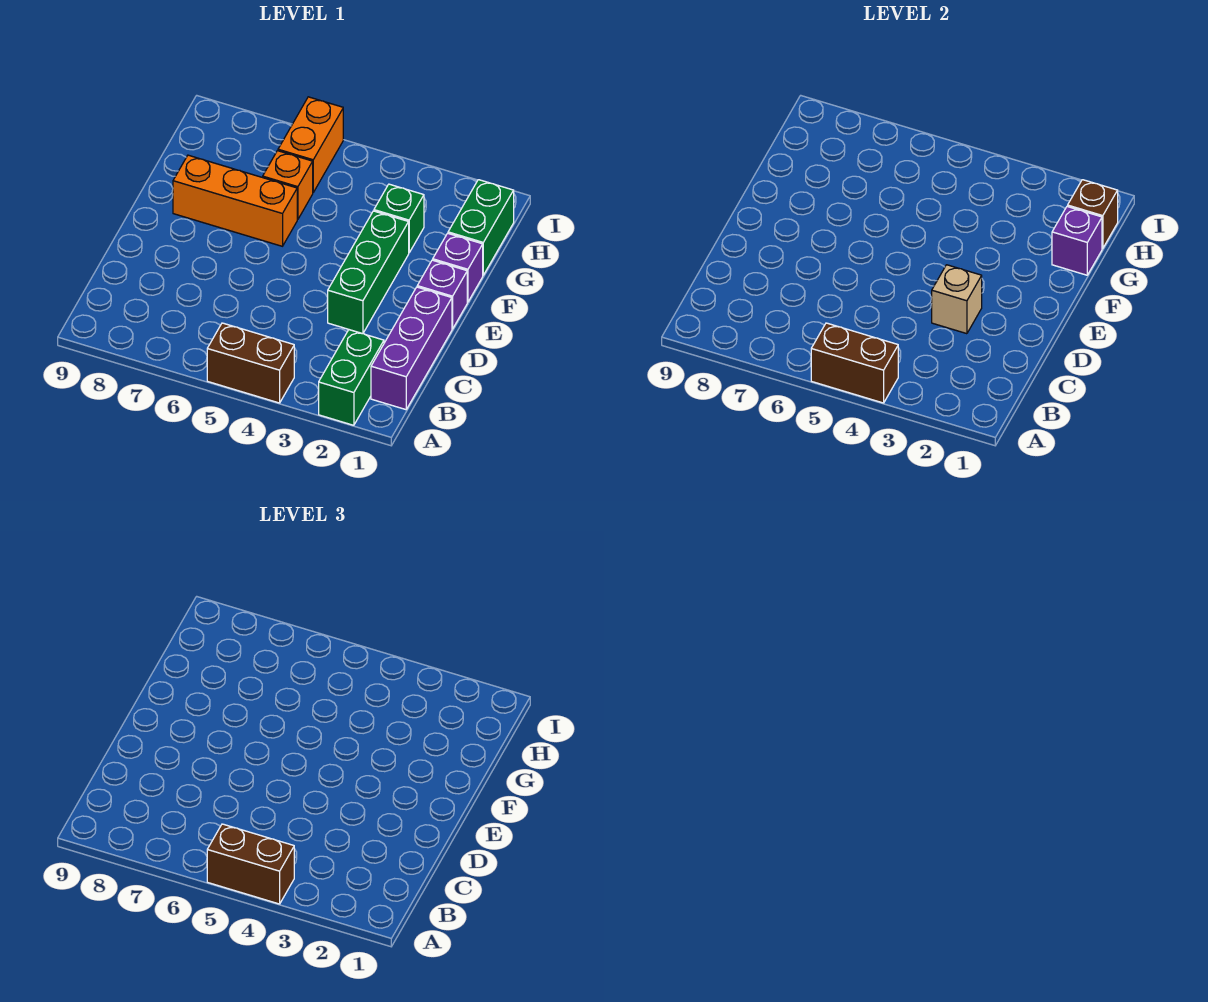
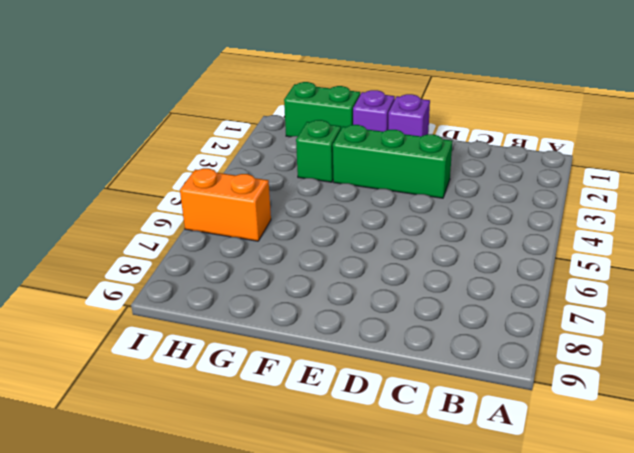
none -> green 1x2 brick [319,330,384,425]
none -> brown 1x2 brick [207,323,294,403]
none -> purple 1x3 brick [371,287,452,410]

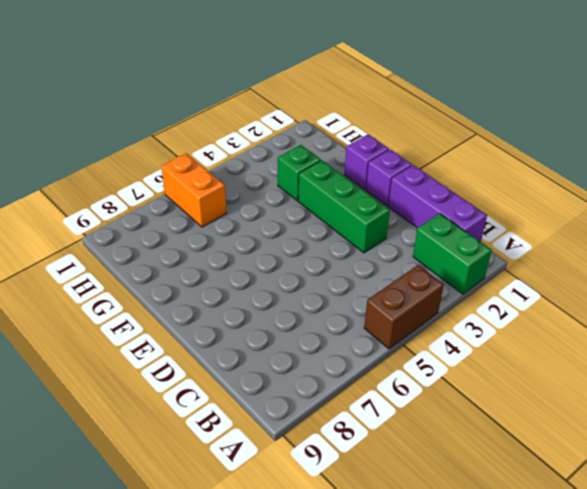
none -> orange 1x3 brick [173,155,297,246]
none -> green 1x2 brick [448,180,514,275]
none -> orange 1x1 brick [263,151,313,220]

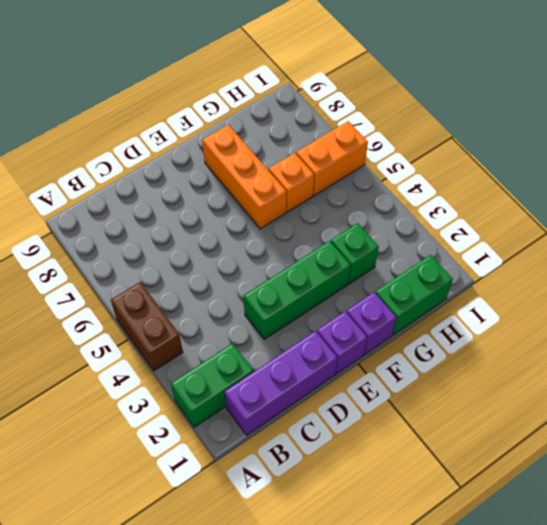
none -> brown 1x2 brick [811,323,898,403]
none -> tan 1x1 brick [932,265,982,334]
none -> purple 1x1 brick [1052,206,1102,275]

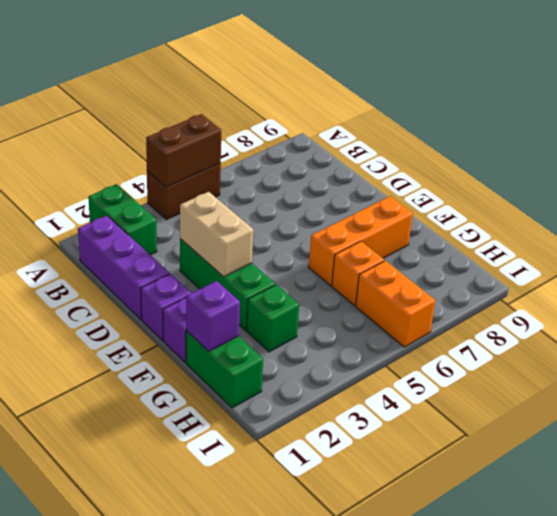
tan 1x2 brick [180,192,253,277] -> tan 1x1 brick [932,265,982,334]
none -> brown 1x1 brick [1068,180,1118,248]
none -> brown 1x2 brick [207,824,294,904]

